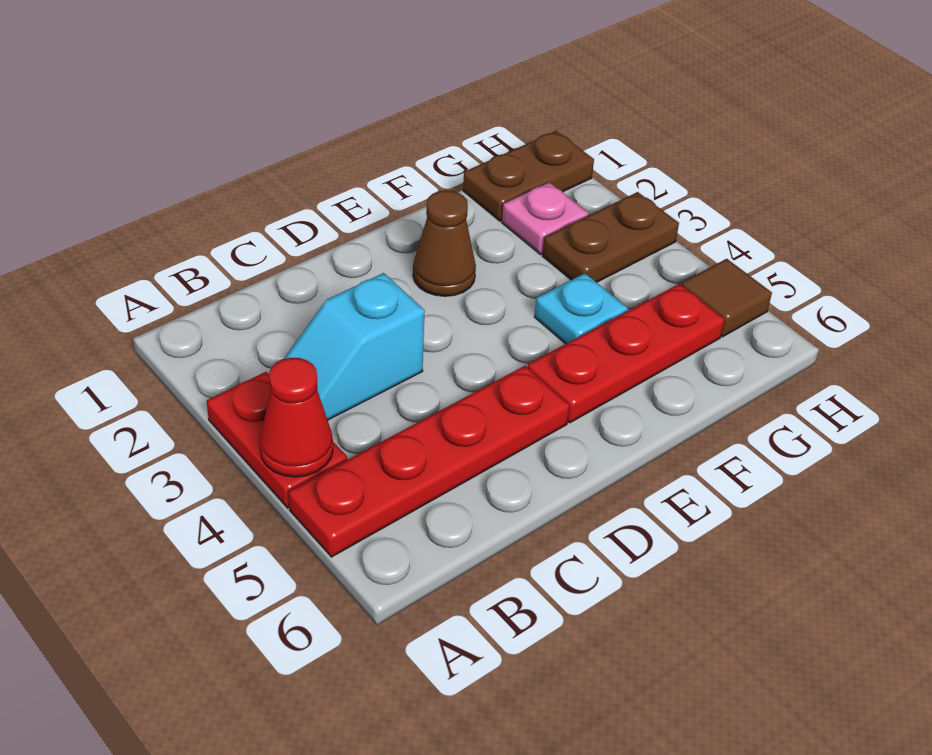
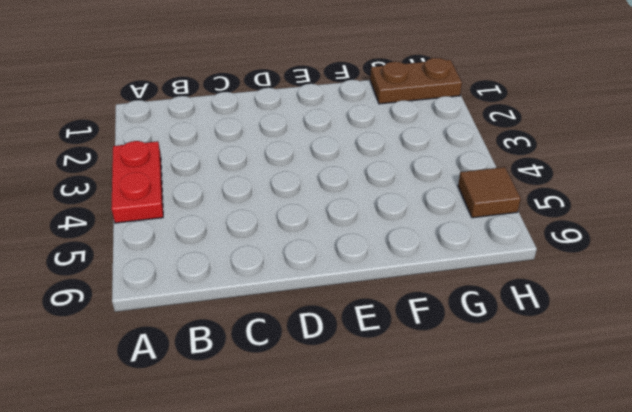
none -> red 1x4 plate [289,366,570,557]
none -> cyan 1x2 slope [284,273,425,420]

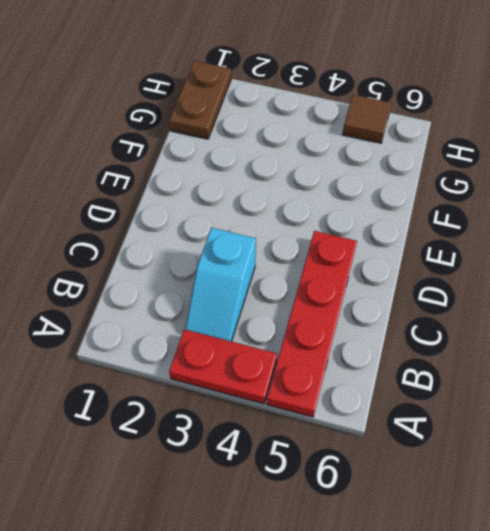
none -> brown 1x1 cone [413,190,476,296]
none -> red 1x3 plate [527,284,724,423]

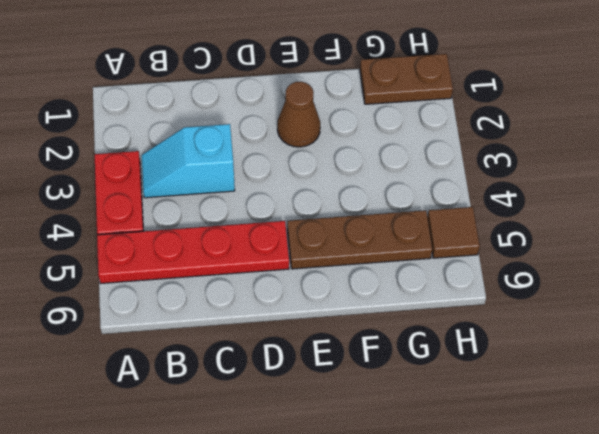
brown 1x3 plate [287,210,432,269] -> red 1x3 plate [527,284,724,423]
none -> cyan 1x1 plate [535,273,628,344]
none -> pink 1x1 plate [502,182,589,255]

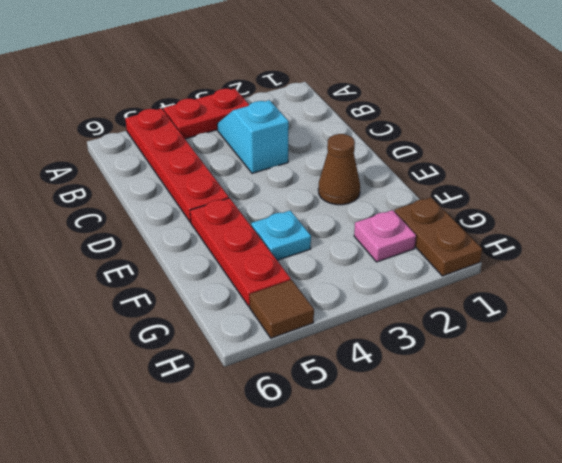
none -> brown 1x2 plate [543,192,679,282]
none -> red 1x1 cone [260,358,333,477]

